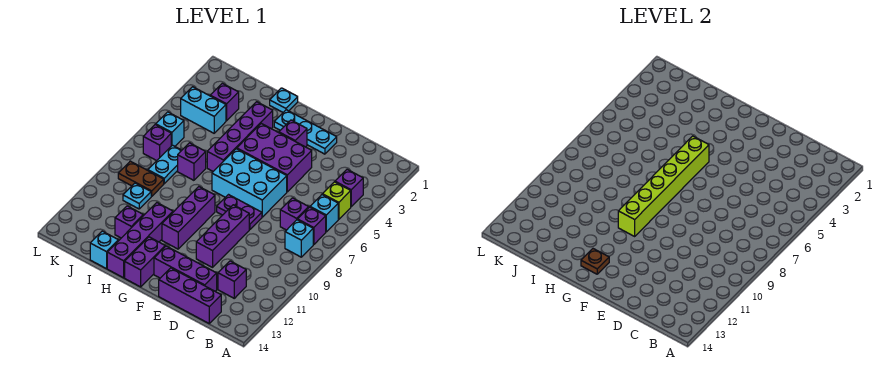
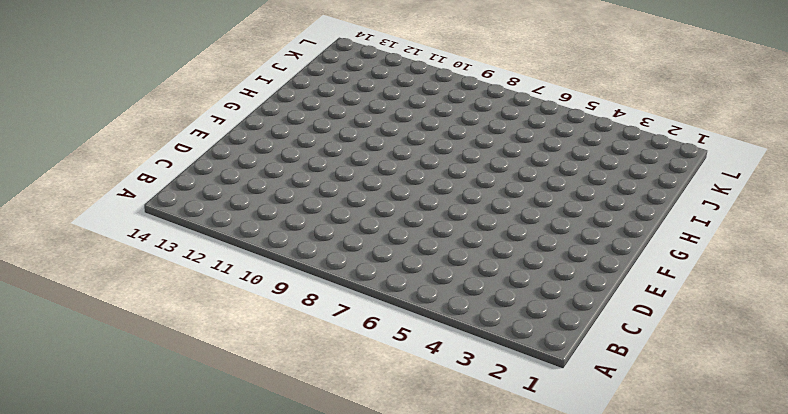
none -> purple 1x1 brick [335,169,363,207]
none -> lime 1x1 brick [323,182,351,219]
none -> cyan 1x1 brick [310,195,338,232]
none -> purple 1x1 brick [298,207,326,245]

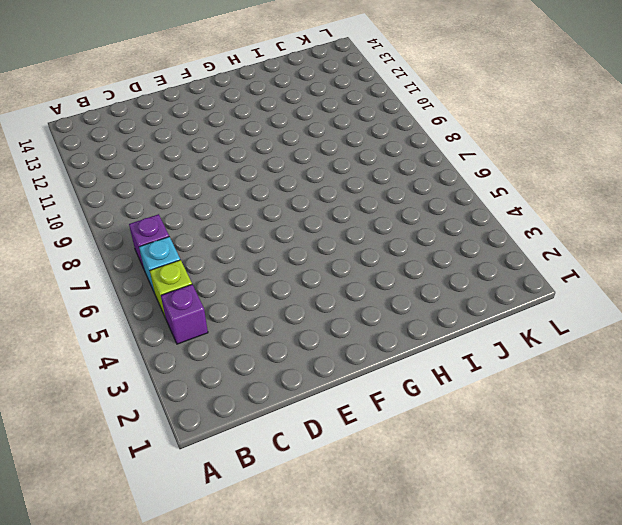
none -> cyan 1x1 brick [285,220,313,257]
none -> purple 1x1 brick [280,198,309,230]
none -> purple 1x1 brick [218,261,246,298]
none -> purple 1x3 brick [159,268,221,324]

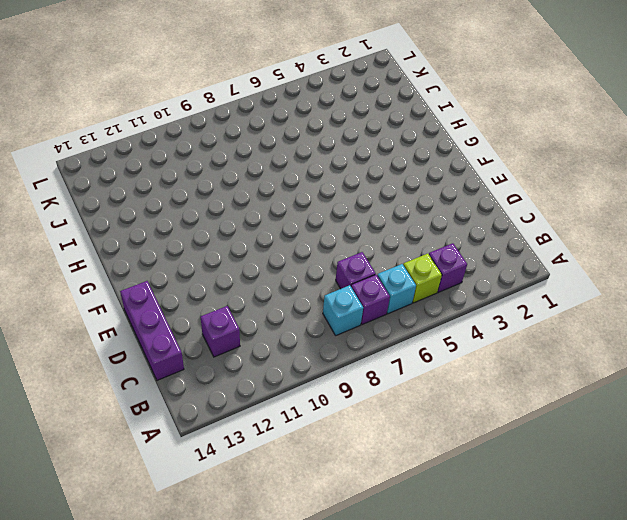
none -> purple 1x3 brick [154,246,217,291]
none -> cyan 1x3 plate [274,110,337,154]
none -> purple 2x3 brick [237,123,312,192]
none -> cyan 2x3 brick [212,149,287,217]

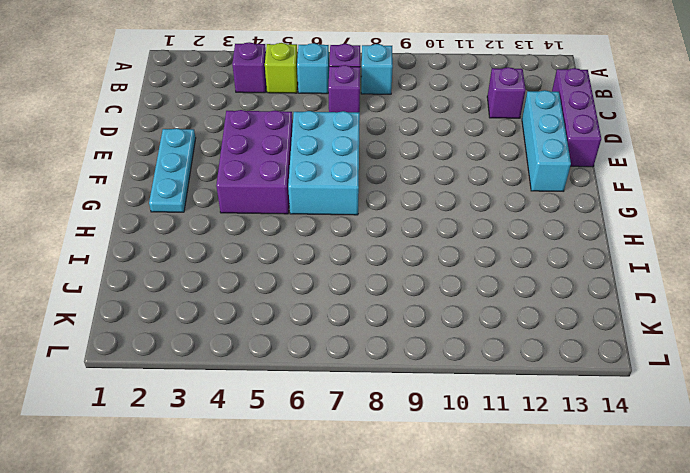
cyan 1x3 brick [522,90,571,192] -> purple 1x3 brick [154,246,217,291]
none -> purple 1x2 plate [217,195,262,230]
none -> purple 1x3 brick [196,205,249,267]
none -> purple 1x1 brick [279,120,307,147]
none -> purple 1x3 brick [162,187,215,249]

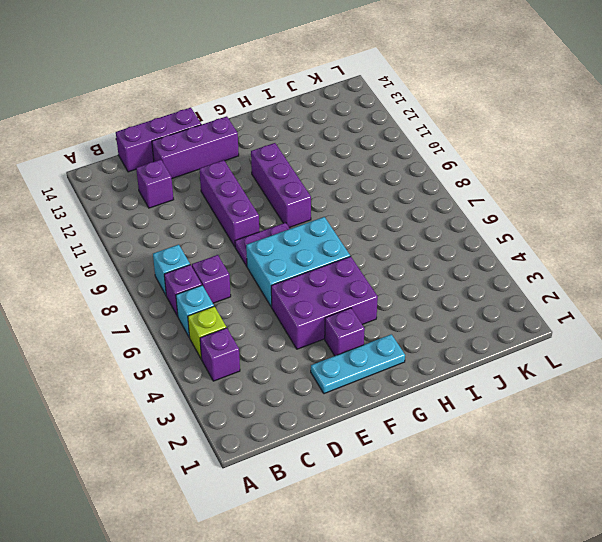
none -> purple 1x2 brick [125,237,165,287]
none -> cyan 1x1 plate [270,88,298,112]
none -> purple 1x4 brick [207,102,273,171]
none -> purple 1x4 brick [107,203,173,278]

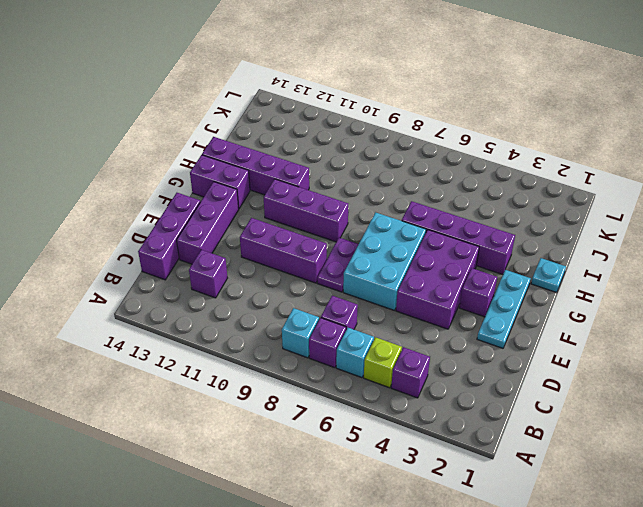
none -> purple 1x1 brick [178,143,206,180]
none -> purple 1x1 brick [115,206,143,238]
none -> cyan 1x1 brick [90,231,118,269]
none -> purple 1x1 brick [210,83,239,121]

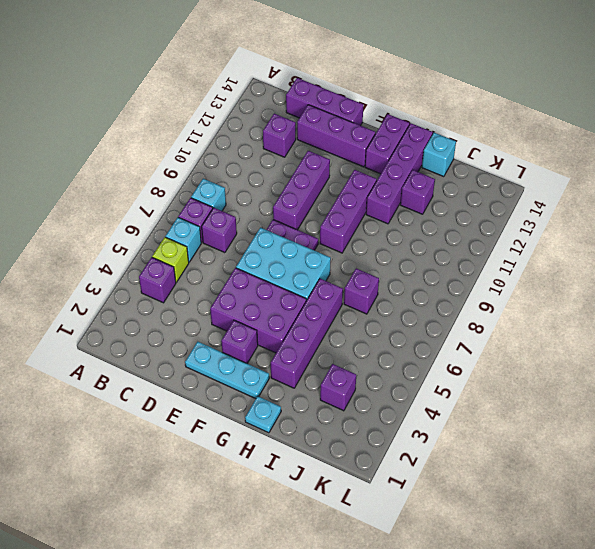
none -> cyan 1x2 brick [181,87,226,133]
none -> cyan 1x2 plate [148,145,182,184]
none -> brown 1x2 plate [118,161,164,196]
none -> cyan 1x1 plate [123,183,151,209]

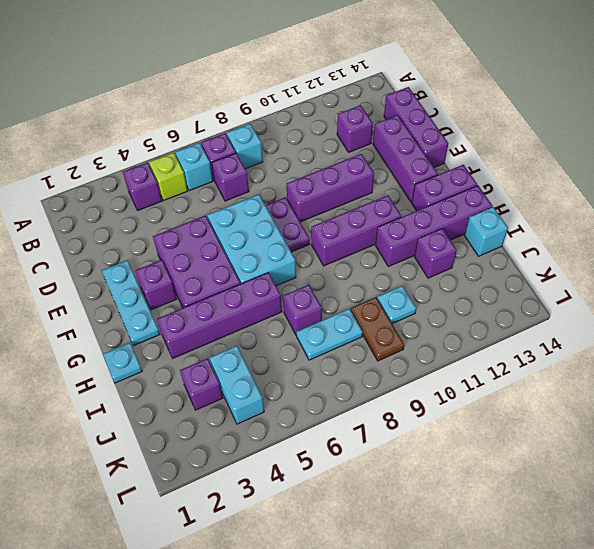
none -> cyan 1x1 brick [156,112,184,146]
none -> purple 1x1 brick [143,124,171,161]
none -> lime 1x6 brick [618,136,709,236]
none -> brown 1x1 plate [581,249,609,274]

